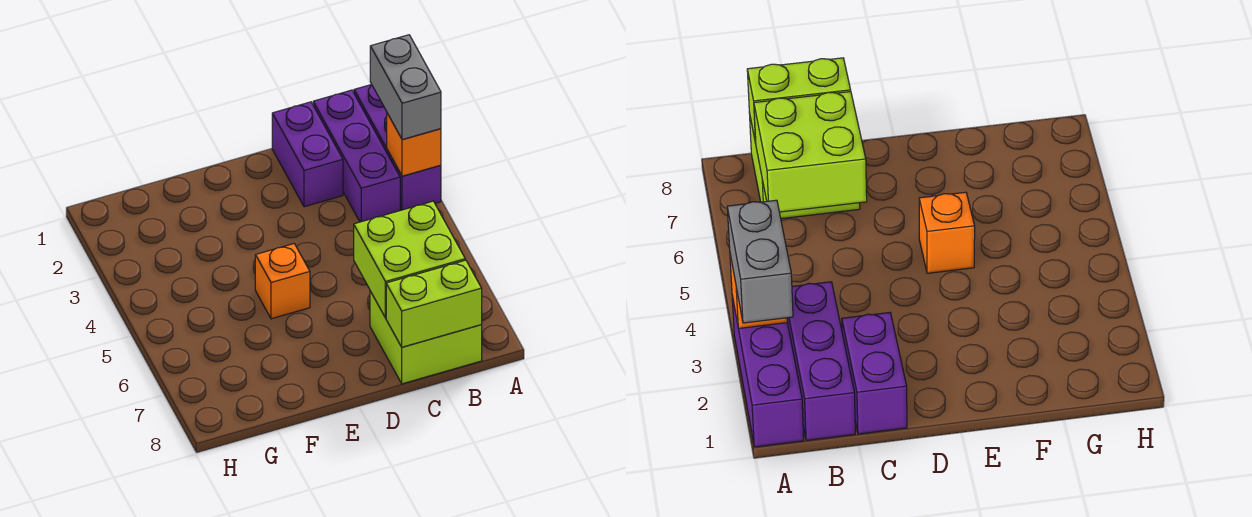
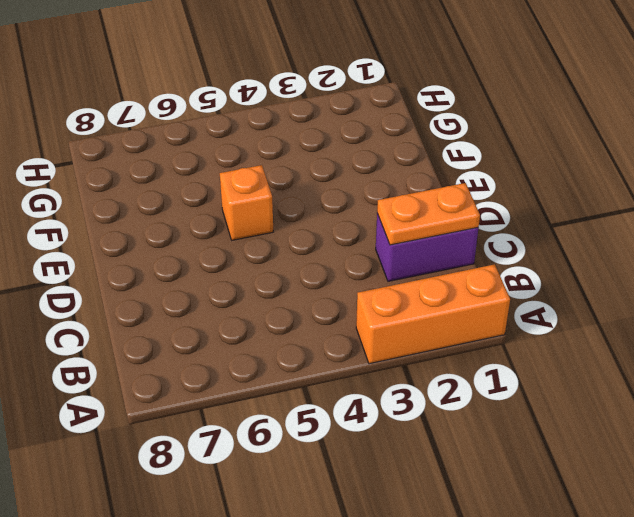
orange 1x3 brick [356,264,510,364] -> purple 1x3 brick [354,84,441,210]
orange 1x2 plate [377,183,480,245] -> none
none -> purple 1x3 brick [313,90,400,222]
none -> lime 2x2 brick [370,291,482,384]

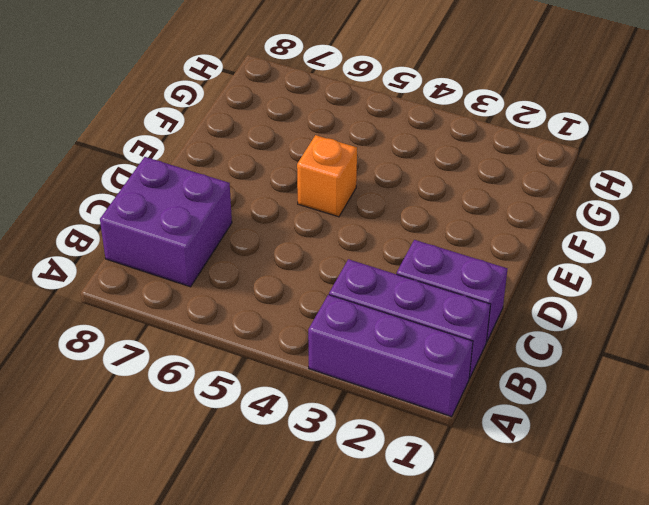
purple 2x2 brick [100,157,232,287] -> lime 2x2 brick [370,291,482,384]
none -> orange 1x1 brick [387,113,441,176]
none -> lime 2x2 brick [354,201,465,318]

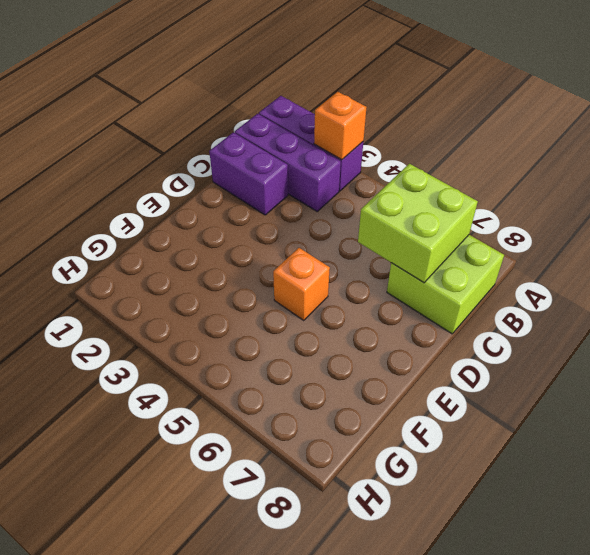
none -> lime 1x2 brick [386,260,482,347]
none -> grey 1x2 brick [370,35,441,140]

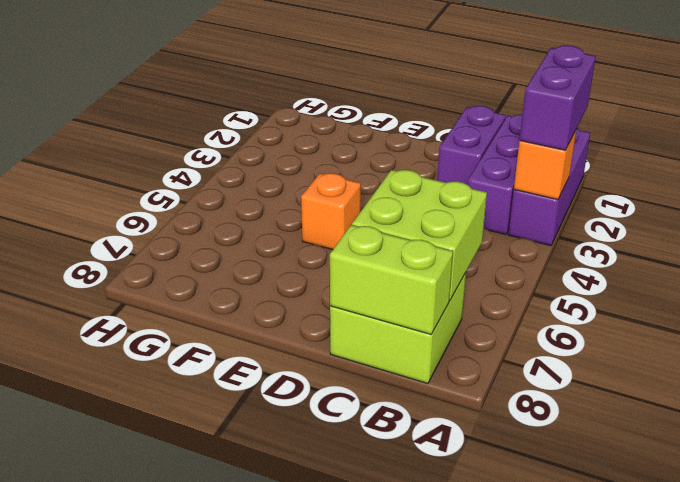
purple 1x2 brick [520,45,596,150] -> grey 1x2 brick [370,35,441,140]

